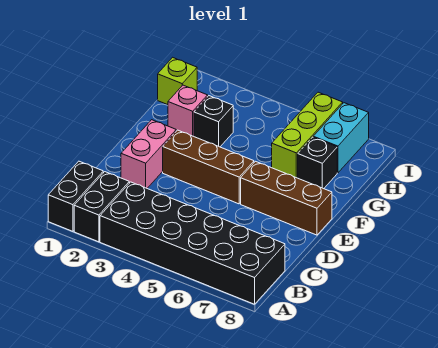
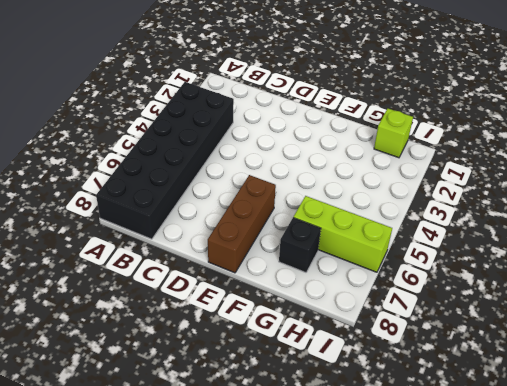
none -> black 1x2 brick [48,161,103,231]
none -> black 1x2 brick [74,172,129,242]
none -> pink 1x2 brick [121,120,176,188]

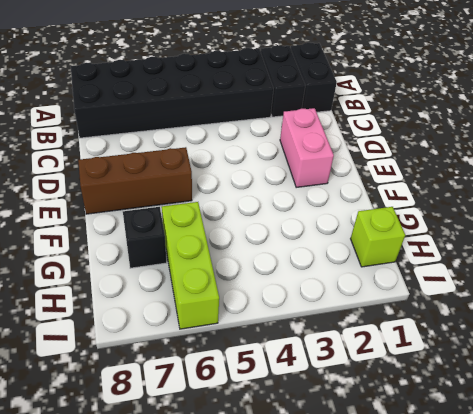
none -> brown 1x3 brick [163,130,254,204]
none -> pink 1x1 brick [168,85,208,136]
none -> black 1x1 brick [194,96,233,147]

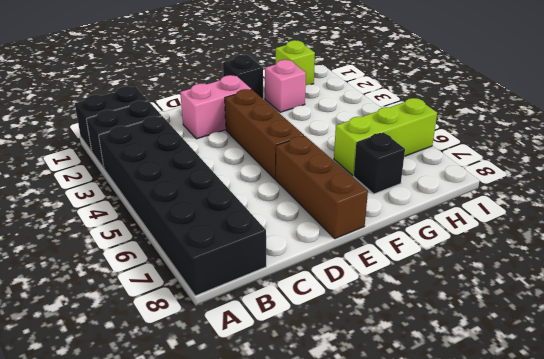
black 1x1 brick [223,55,263,99] -> black 1x1 brick moved to [194,96,233,147]
none -> cyan 1x2 brick [313,103,369,173]

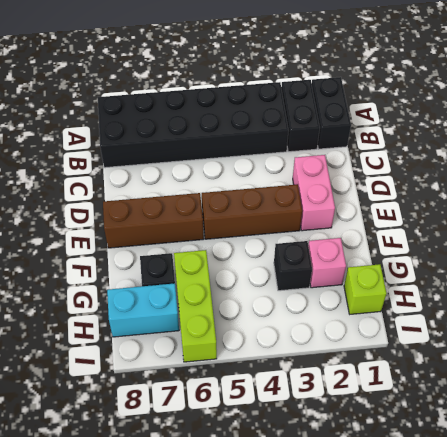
cyan 1x2 brick [107,283,179,337] -> cyan 1x2 brick turned to [313,103,369,173]

